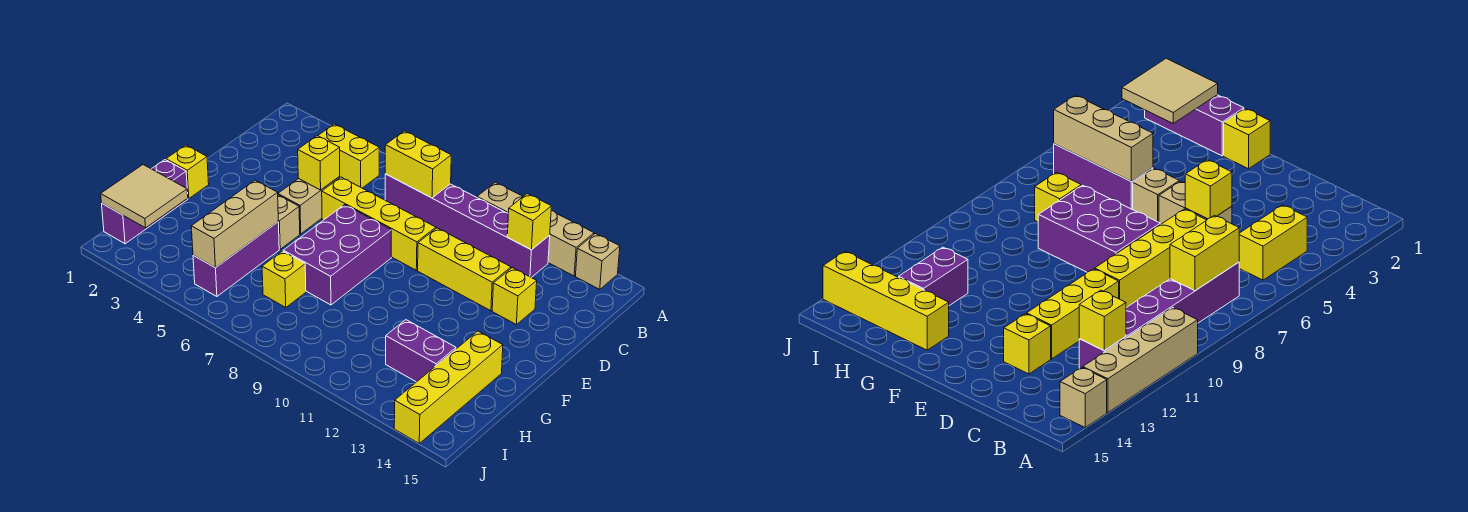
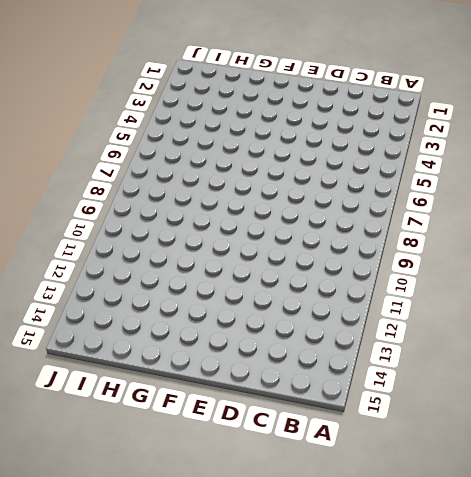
none -> tan 1x4 brick [477,182,594,276]
none -> tan 1x1 brick [575,234,620,289]
none -> yellow 1x2 brick [318,124,379,188]

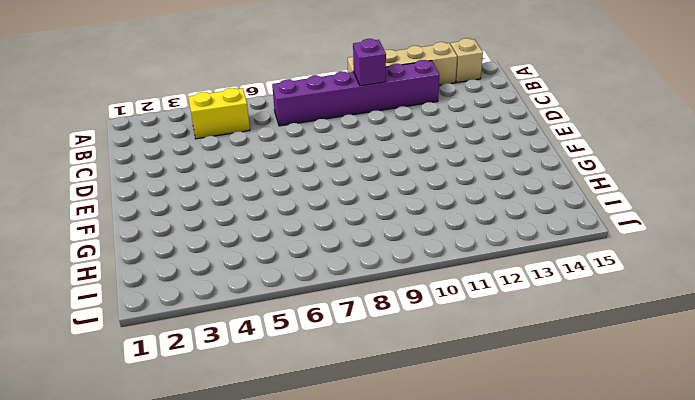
purple 1x1 brick [353,39,386,86] -> none
none -> tan 1x2 brick [278,177,340,234]
none -> yellow 1x4 brick [322,177,436,270]
none -> yellow 1x3 brick [418,228,511,311]

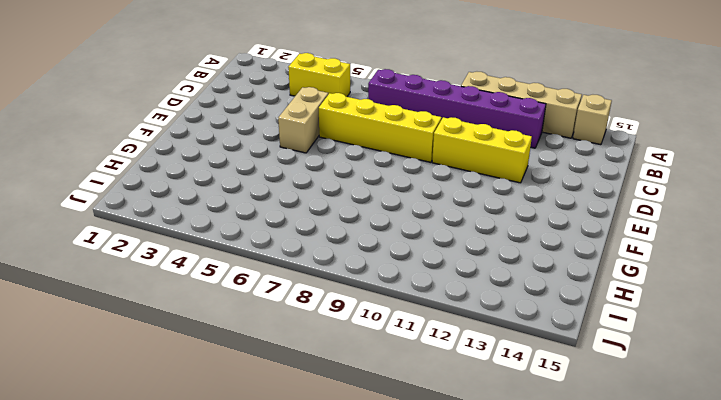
none -> yellow 1x1 brick [492,268,537,325]
none -> purple 2x3 brick [283,205,391,305]
none -> yellow 1x1 brick [166,145,209,199]

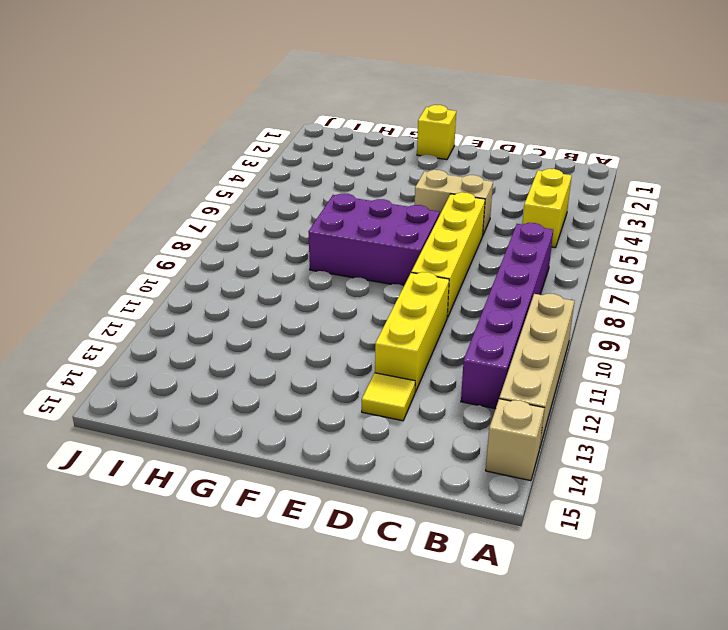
yellow 1x1 tile [362,373,415,421] -> yellow 1x1 brick [492,268,537,325]
none -> tan 1x1 brick [278,195,300,249]
none -> purple 1x3 brick [102,160,188,244]
none -> purple 1x3 brick [193,222,279,297]

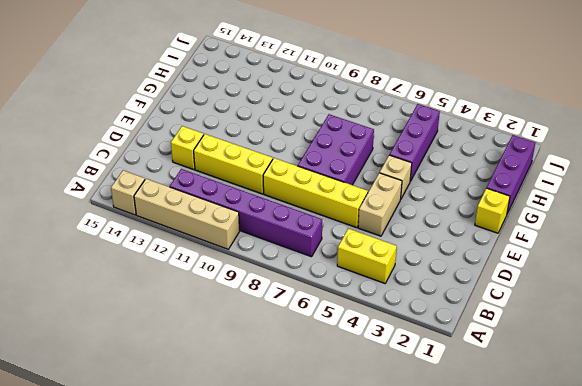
none -> yellow 1x4 brick [394,331,503,443]
none -> yellow 1x1 brick [262,251,306,308]
none -> purple 1x2 brick [386,320,456,382]

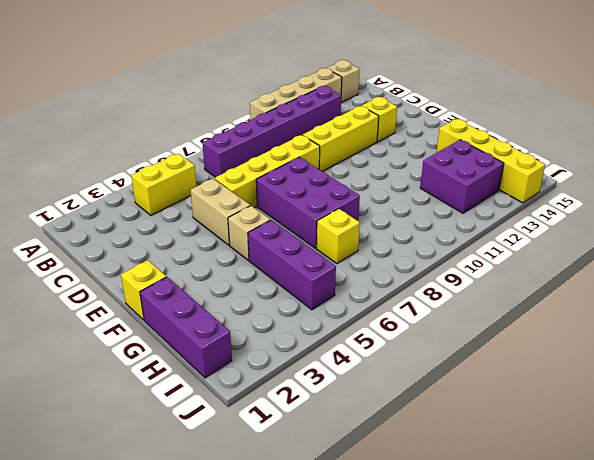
purple 2x2 brick [420,140,504,213] -> purple 1x2 brick [386,320,456,382]
none -> yellow 1x2 brick [385,131,451,198]
none -> yellow 1x1 brick [507,194,551,250]
none -> yellow 1x1 brick [298,136,340,190]

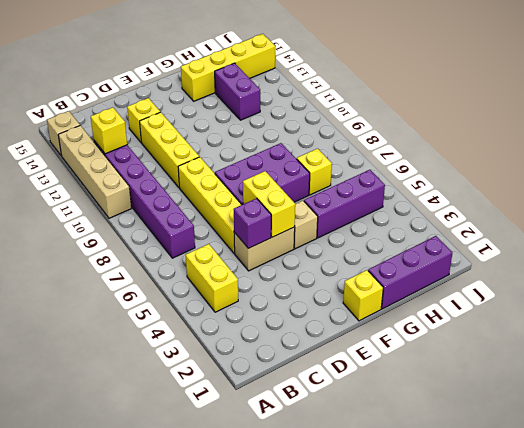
purple 1x1 brick [234,198,271,248] -> yellow 1x1 brick [298,136,340,190]
yellow 1x2 brick [243,171,295,237] -> yellow 1x2 brick moved to [385,131,451,198]
none -> tan 1x3 brick [191,180,278,268]
none -> tan 2x2 tile [101,165,188,228]

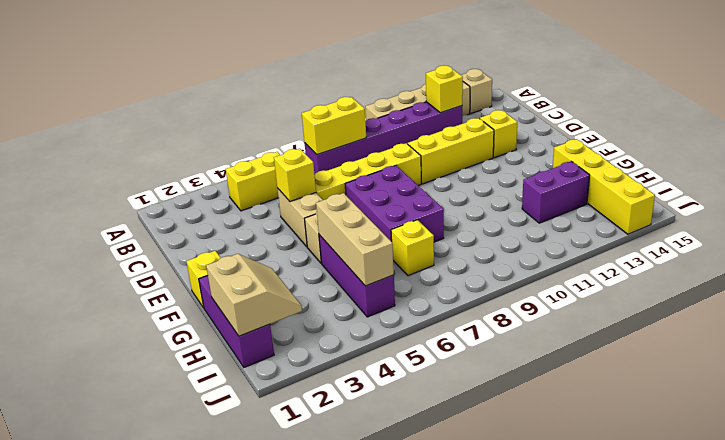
tan 2x2 slope [206,254,302,336] -> tan 2x2 tile [101,165,188,228]

